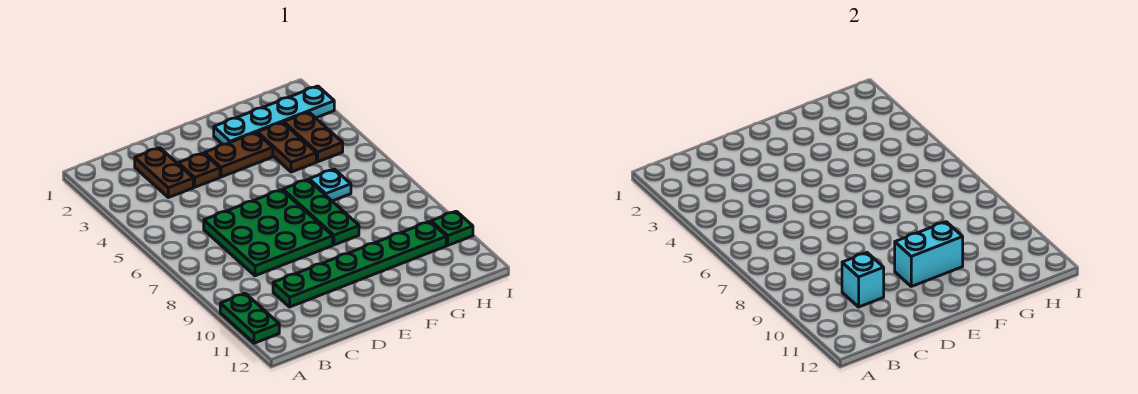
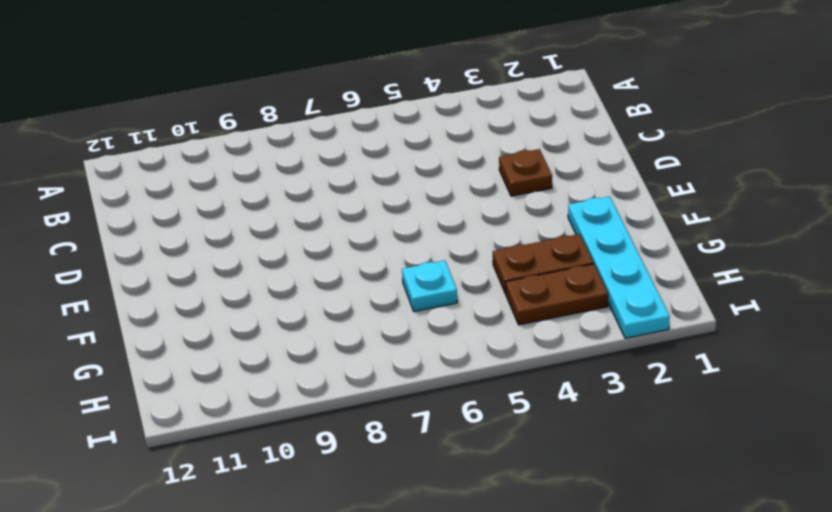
none -> green 1x2 plate [220,293,279,343]
none -> brown 1x2 plate [135,148,193,198]
none -> green 3x3 plate [204,190,333,276]

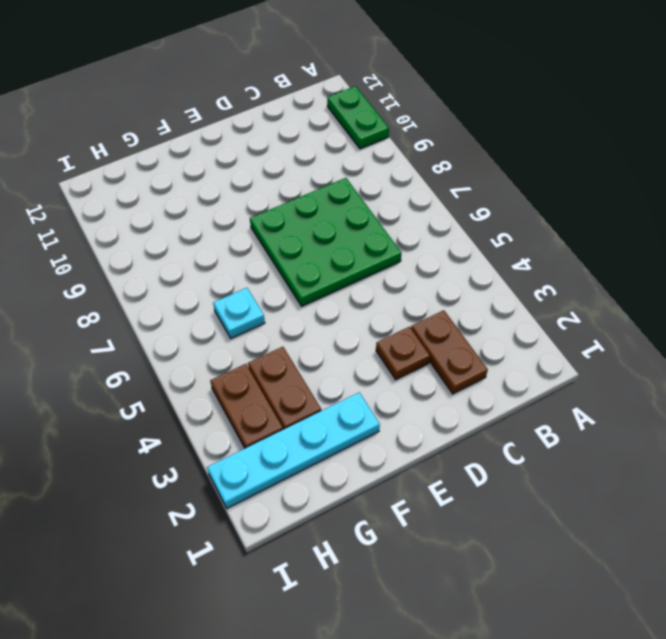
none -> green 1x6 plate [273,222,446,307]
none -> brown 1x2 plate [205,133,273,177]
none -> green 1x3 plate [283,180,359,245]

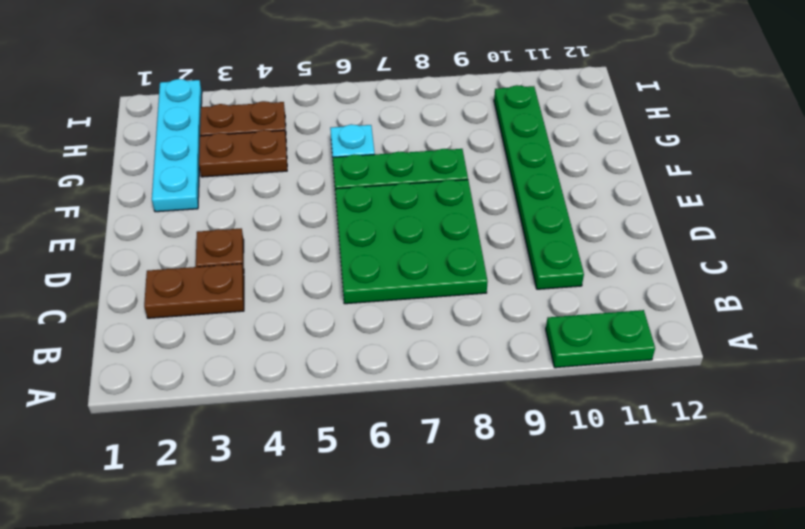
none -> brown 1x2 plate [205,133,273,177]
none -> green 1x1 plate [431,211,473,245]
none -> cyan 1x1 brick [842,253,884,307]

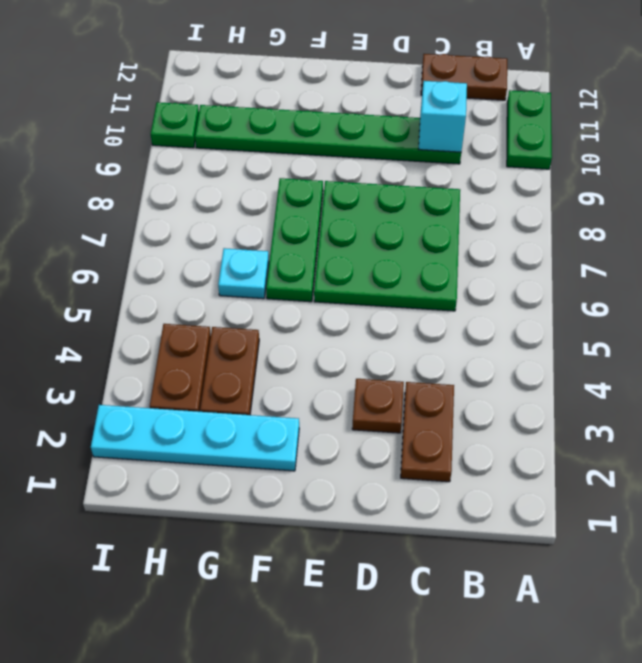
brown 1x2 plate [421,54,507,100] -> brown 1x2 plate moved to [205,133,273,177]
none -> cyan 1x2 brick [895,222,963,286]

